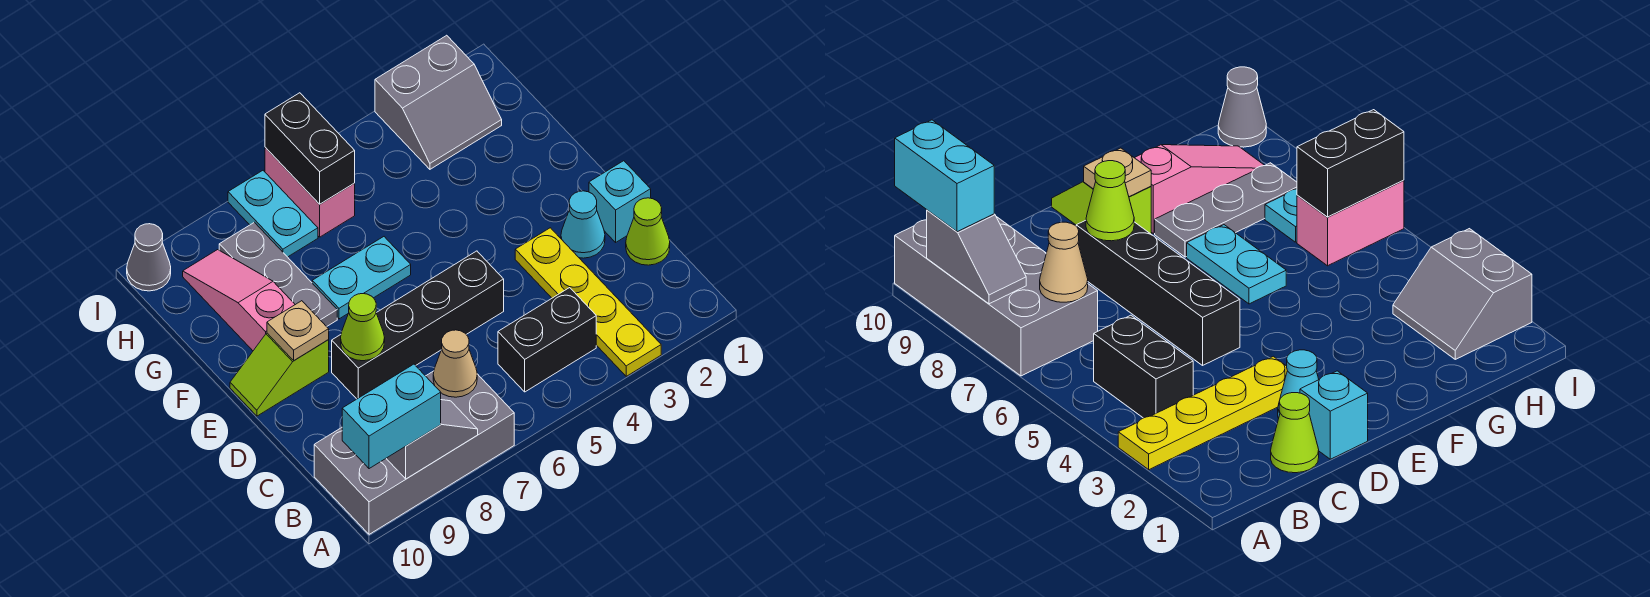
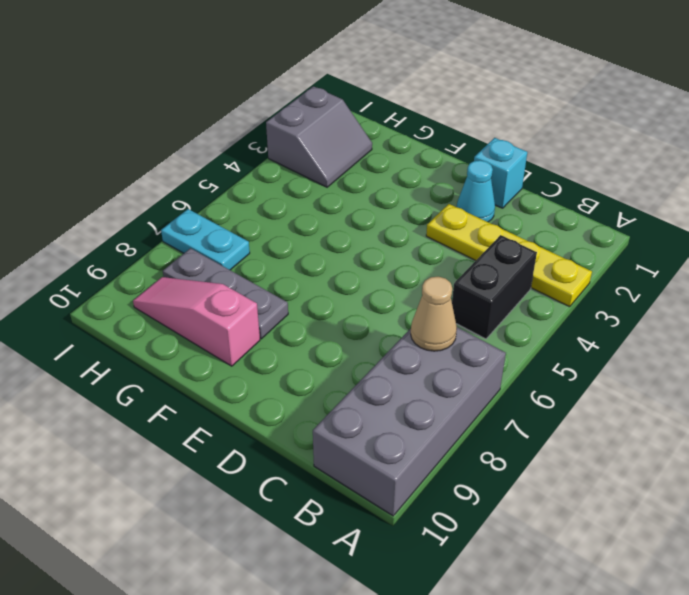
none -> lime 1x1 cone [626,198,670,265]
none -> black 1x4 brick [332,251,504,399]
none -> lime 1x2 slope [230,333,329,416]

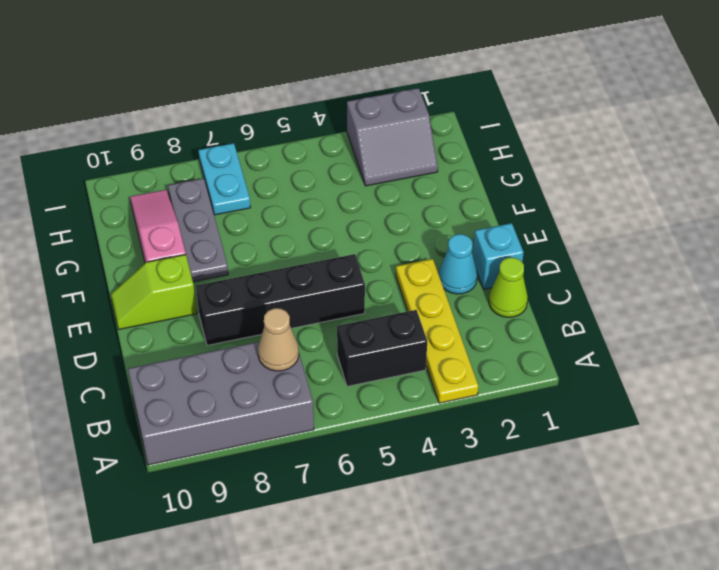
none -> cyan 1x2 plate [312,237,411,319]
none -> pink 1x2 brick [265,147,355,237]
none -> grey 1x1 cone [127,224,171,291]

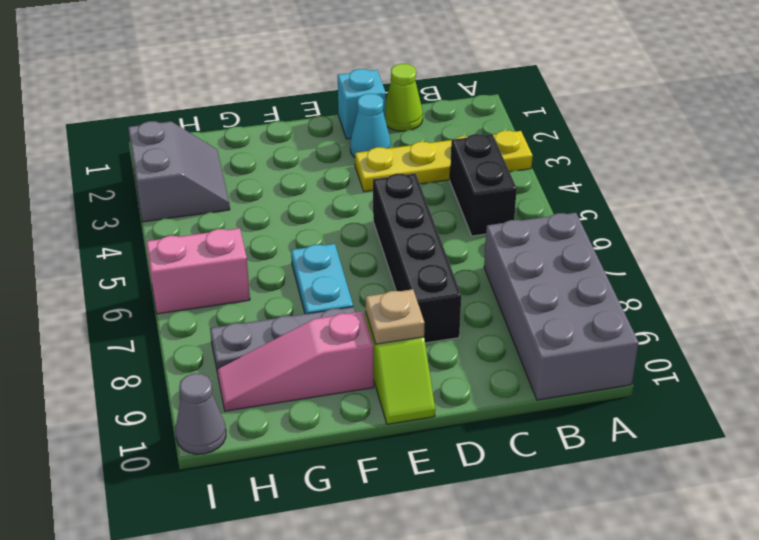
none -> cyan 1x2 plate [228,171,318,257]
none -> grey 1x2 slope [386,400,478,479]
none -> tan 1x1 cone [433,330,477,397]

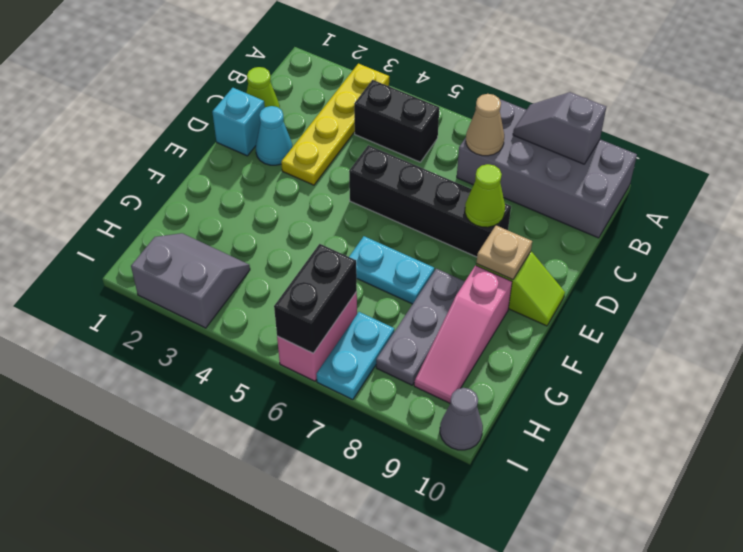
none -> cyan 1x2 brick [342,364,441,469]

